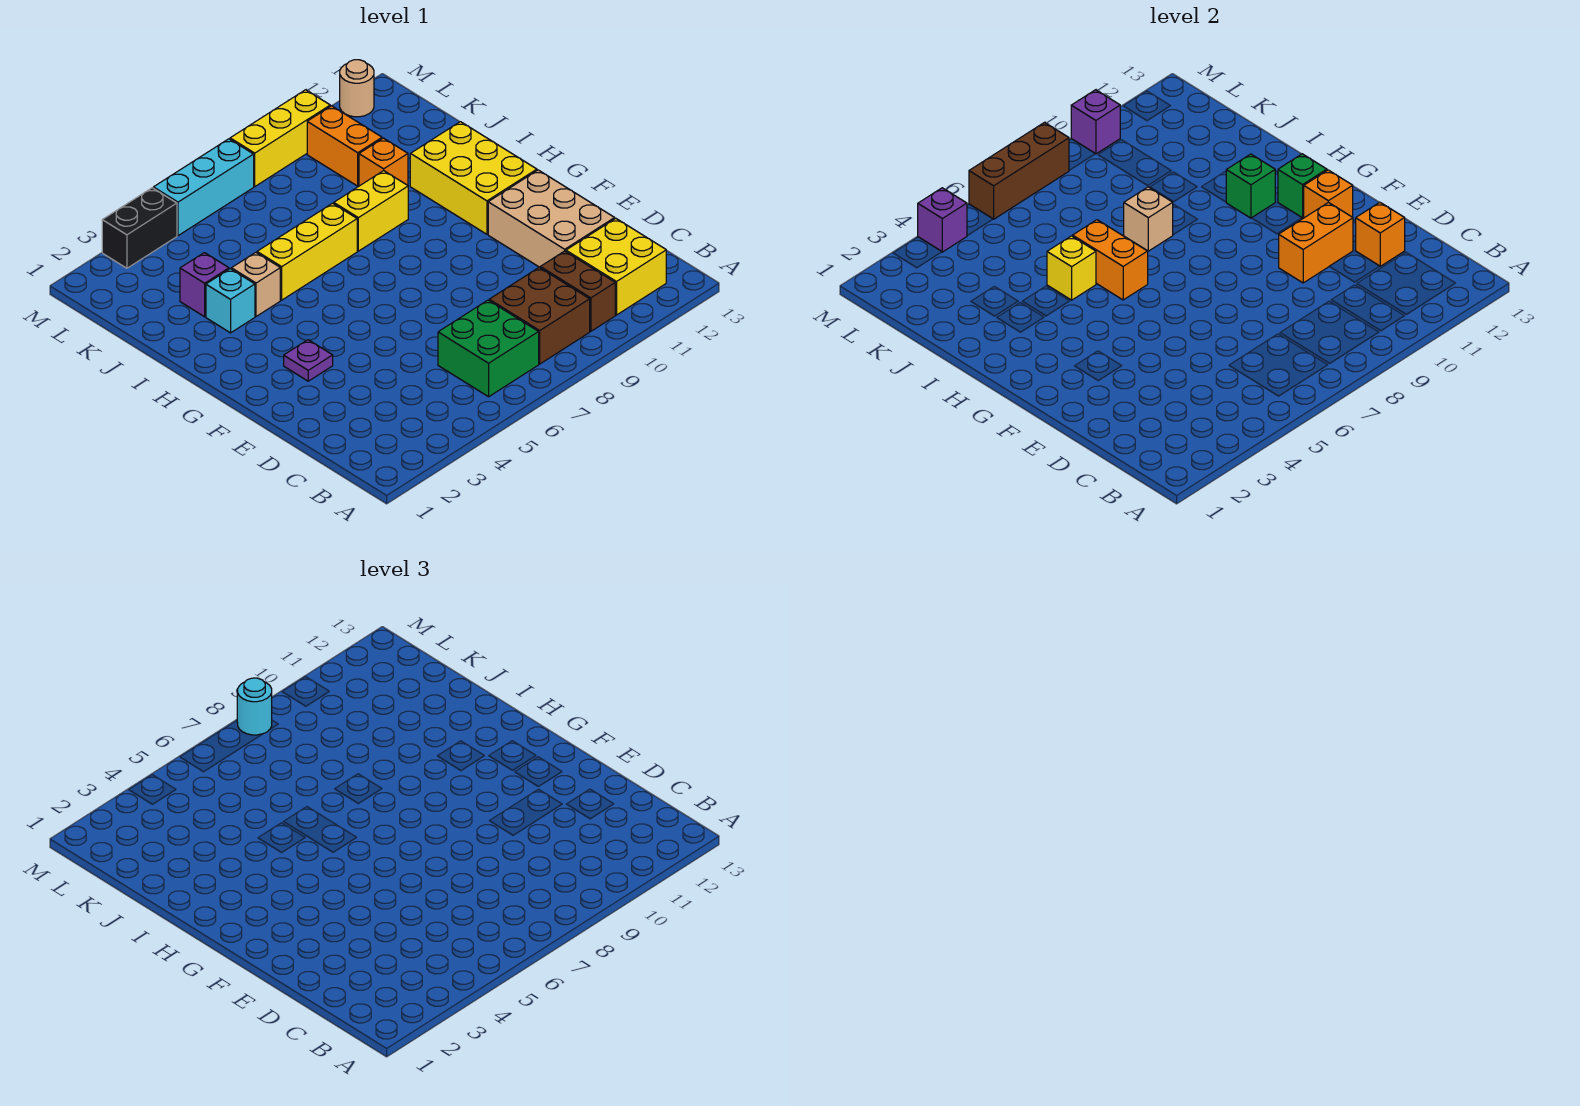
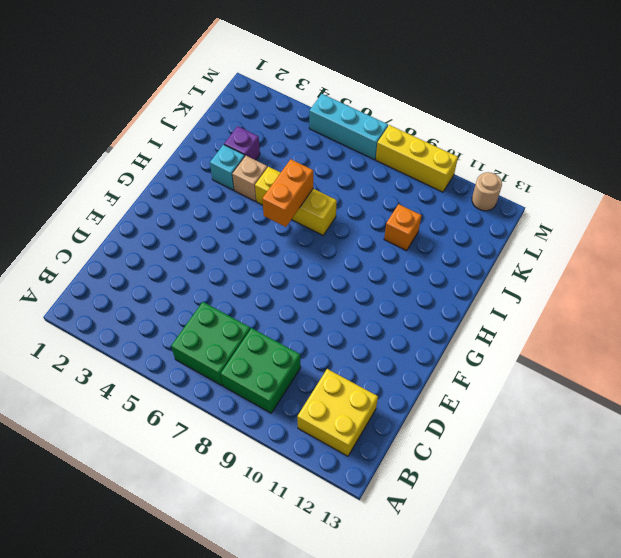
green 2x2 brick [221,328,301,413] -> brown 2x2 brick [489,267,590,364]
none -> brown 1x2 brick [540,251,615,331]
none -> tan 2x3 brick [488,170,615,267]
none -> purple 1x1 plate [284,340,333,381]
none -> yellow 2x3 brick [410,122,537,234]

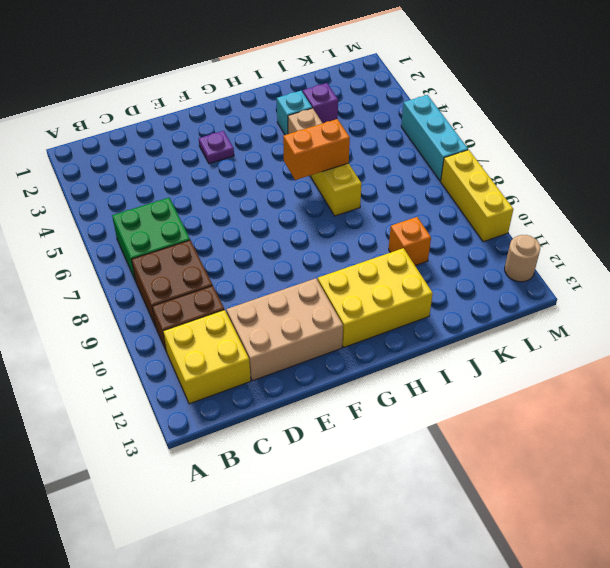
none -> yellow 1x2 brick [334,171,408,251]
none -> orange 1x2 brick [307,106,382,186]
none -> black 1x2 brick [102,188,177,268]
none -> orange 1x1 brick [1356,202,1405,266]

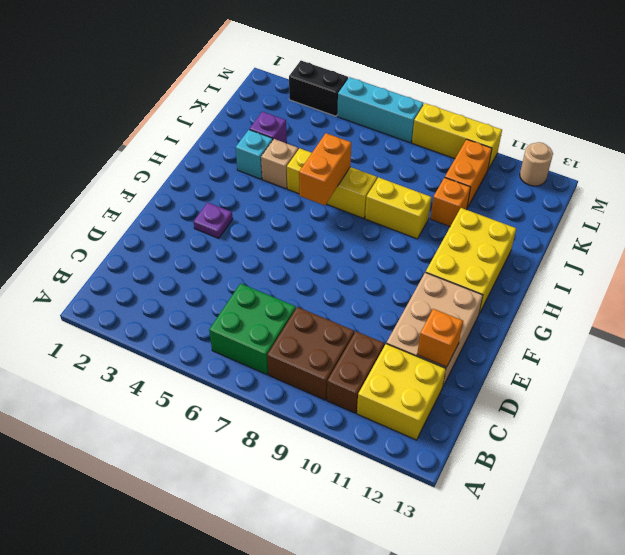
none -> orange 1x2 brick [1279,202,1353,283]
none -> orange 1x1 brick [1304,170,1353,218]
none -> green 1x1 brick [1278,154,1327,218]
none -> green 1x1 brick [1226,154,1275,218]

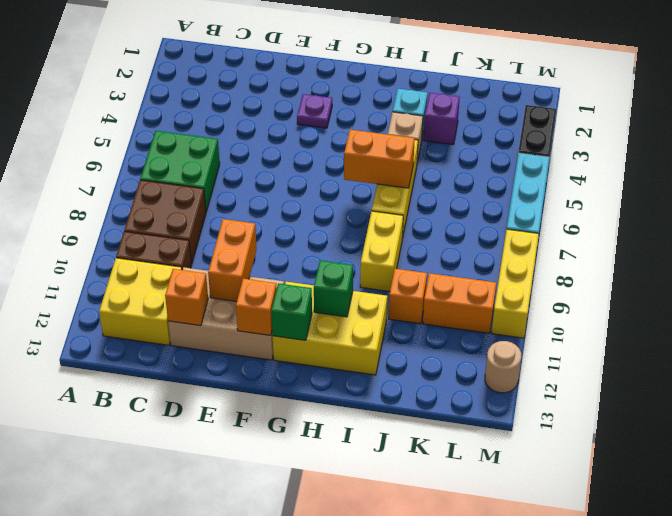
none -> yellow 1x1 brick [1047,236,1096,300]
none -> tan 1x1 brick [1124,187,1173,251]
none -> purple 1x1 brick [918,188,967,252]
none -> brown 1x3 brick [969,123,1069,219]

